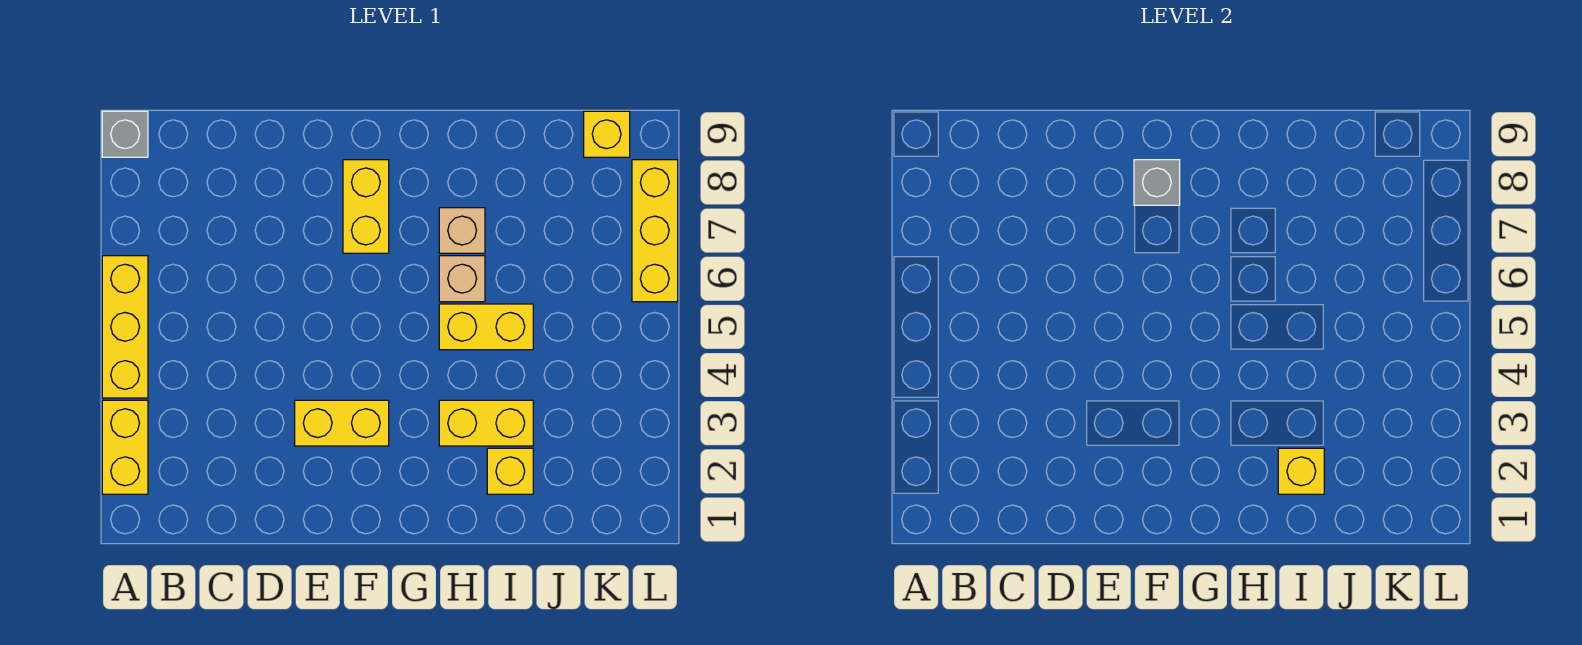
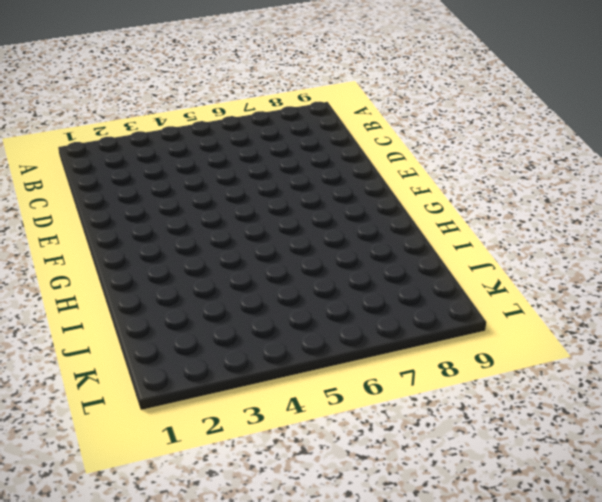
none -> yellow 1x2 brick [102,400,148,494]
none -> yellow 1x3 brick [102,256,148,398]
none -> grey 1x1 brick [102,111,148,157]

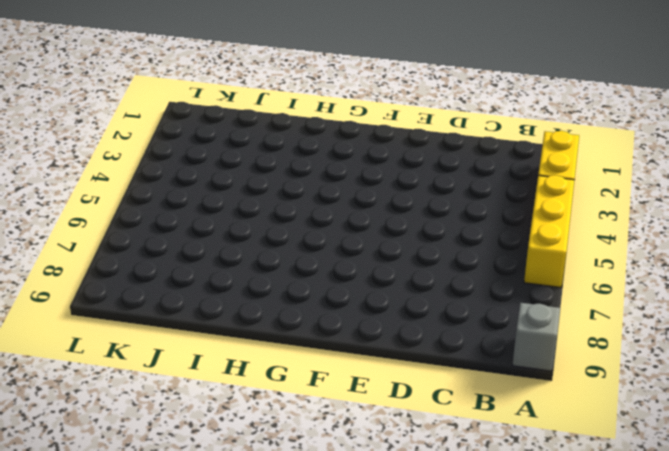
none -> yellow 1x2 brick [295,400,389,446]
none -> yellow 1x2 brick [343,160,389,253]
none -> yellow 1x2 brick [439,400,533,446]

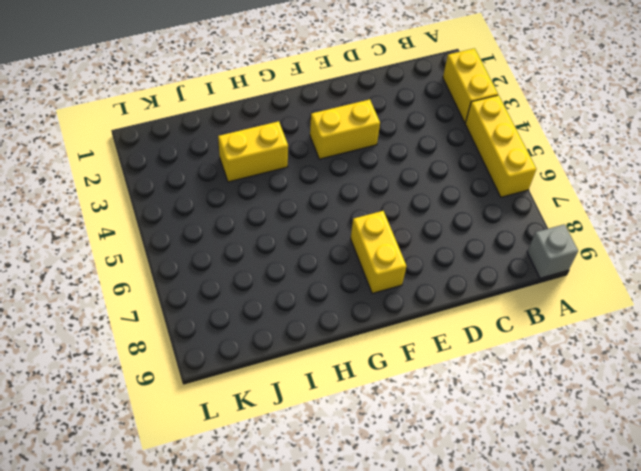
none -> yellow 1x2 brick [439,304,533,350]
none -> tan 1x1 brick [439,256,485,302]
none -> tan 1x1 brick [439,208,485,253]

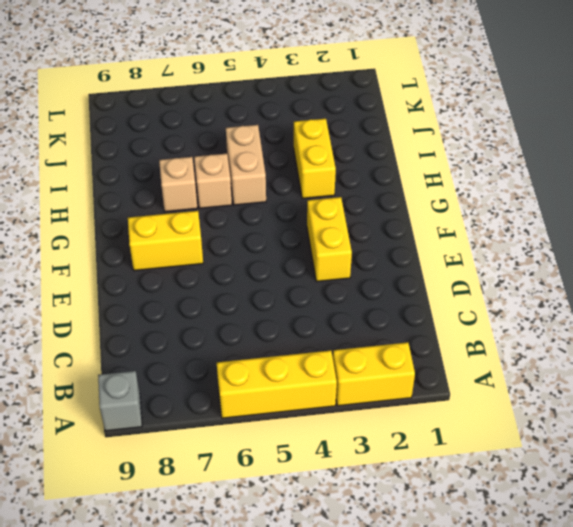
tan 1x2 brick [226,125,266,205] -> yellow 1x2 brick [439,304,533,350]
none -> yellow 1x1 brick [487,448,533,494]
none -> yellow 1x1 brick [584,111,630,157]
none -> yellow 1x3 brick [632,160,678,302]

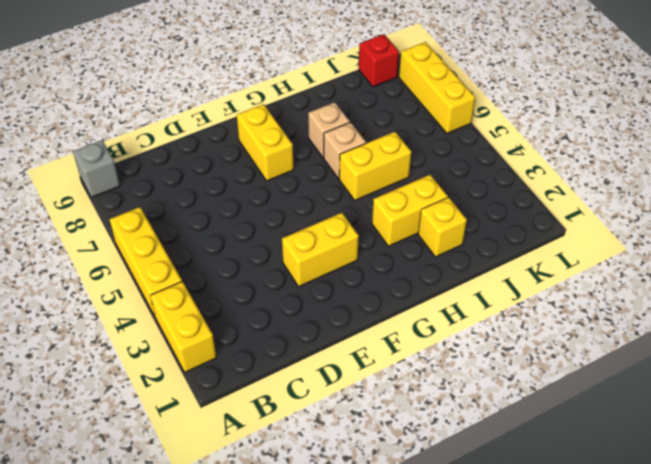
red 1x1 brick [359,34,399,87] -> yellow 1x1 brick [584,111,630,157]
none -> grey 1x1 brick [1134,160,1180,205]
none -> yellow 1x1 brick [1278,448,1324,494]

